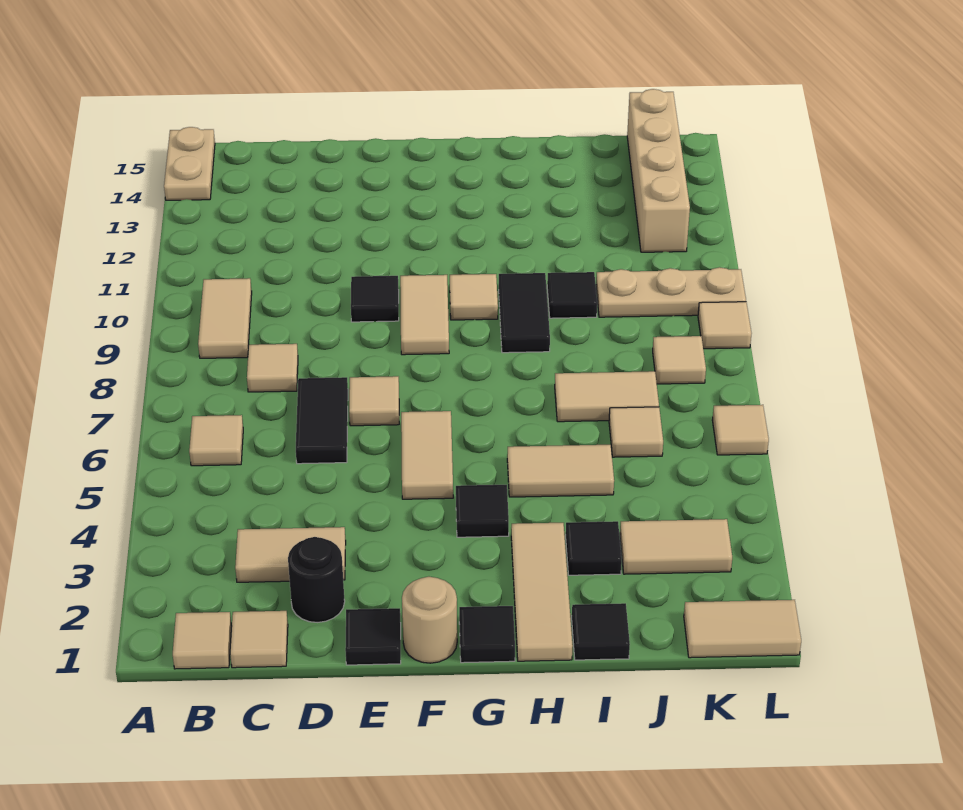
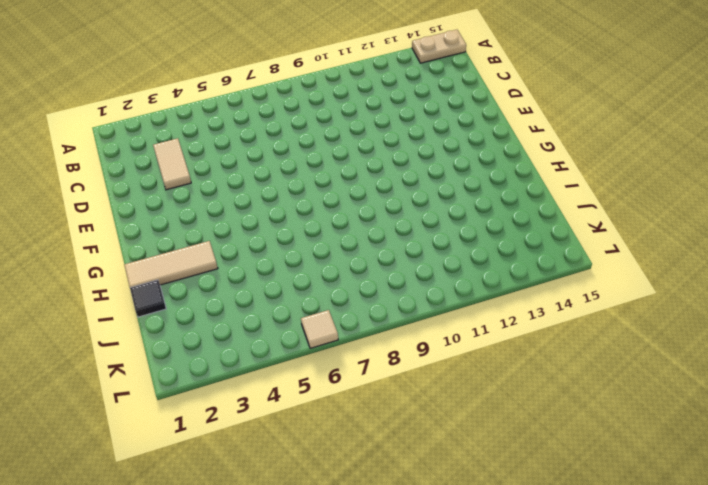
none -> tan 1x1 tile [173,612,232,669]
none -> tan 1x1 tile [189,415,243,466]
none -> tan 1x2 tile [198,278,252,358]
none -> tan 1x1 tile [230,611,288,668]

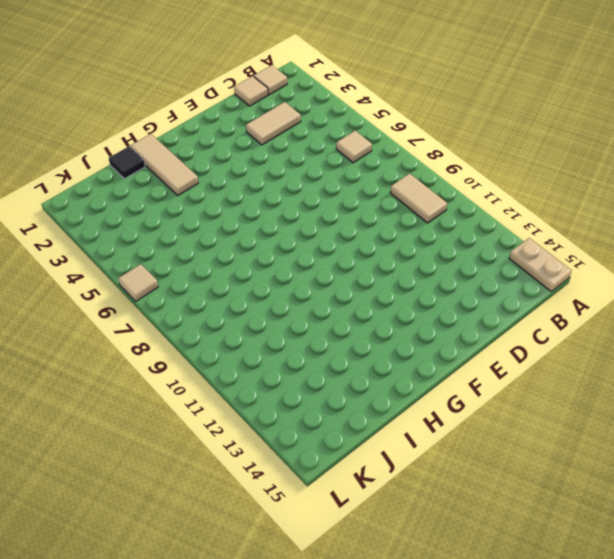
none -> tan 1x1 tile [247,344,298,392]
none -> black 1x1 round brick [288,537,345,622]
none -> black 1x2 tile [296,377,348,464]
none -> black 1x1 tile [345,608,401,665]

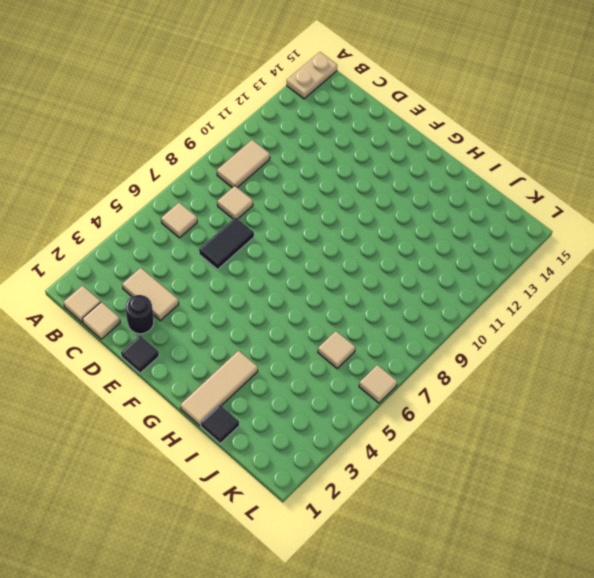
none -> tan 1x1 tile [349,376,399,426]
none -> black 1x1 tile [351,276,399,322]
none -> tan 1x1 round brick [402,577,457,663]
none -> tan 1x2 tile [401,411,453,499]

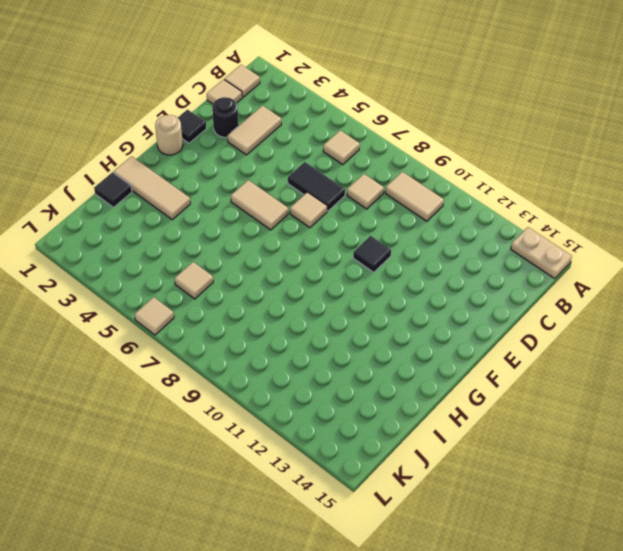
none -> tan 1x2 tile [400,275,449,355]
none -> black 1x1 tile [459,606,515,663]
none -> black 1x1 tile [456,485,509,537]
none -> tan 1x1 tile [450,274,498,320]

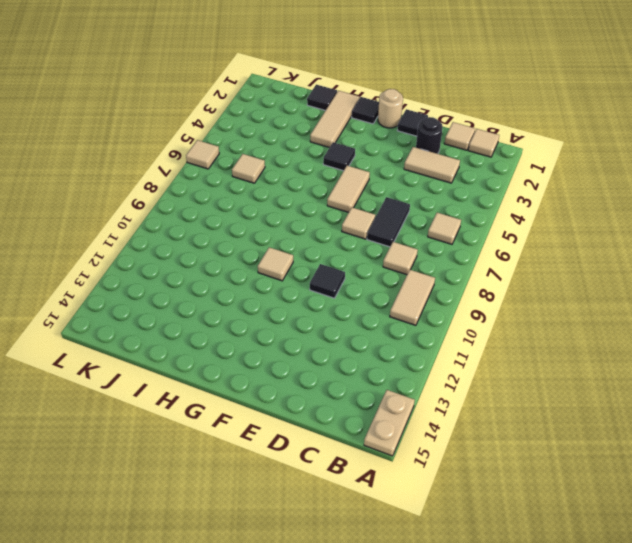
none -> tan 1x2 tile [400,275,449,355]
none -> tan 1x2 tile [507,445,614,497]
none -> black 1x2 tile [499,273,550,353]
none -> black 1x1 tile [566,521,622,575]

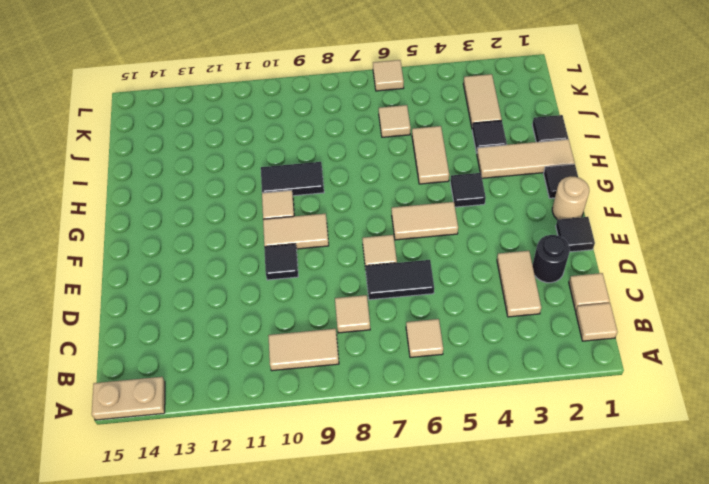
none -> tan 1x2 tile [555,371,659,422]
none -> black 1x1 tile [547,272,597,318]
none -> tan 1x3 plate [596,267,746,317]
none -> tan 1x2 tile [684,600,801,658]

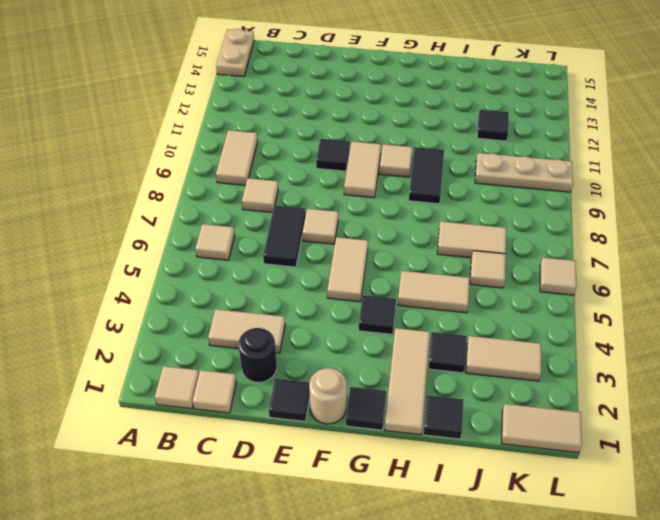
black 1x1 tile [477,110,509,141] -> black 1x1 tile moved to [547,272,597,318]
none -> tan 1x1 tile [653,336,706,384]
none -> tan 1x4 brick [627,89,690,252]
none -> tan 1x1 tile [698,302,752,349]

